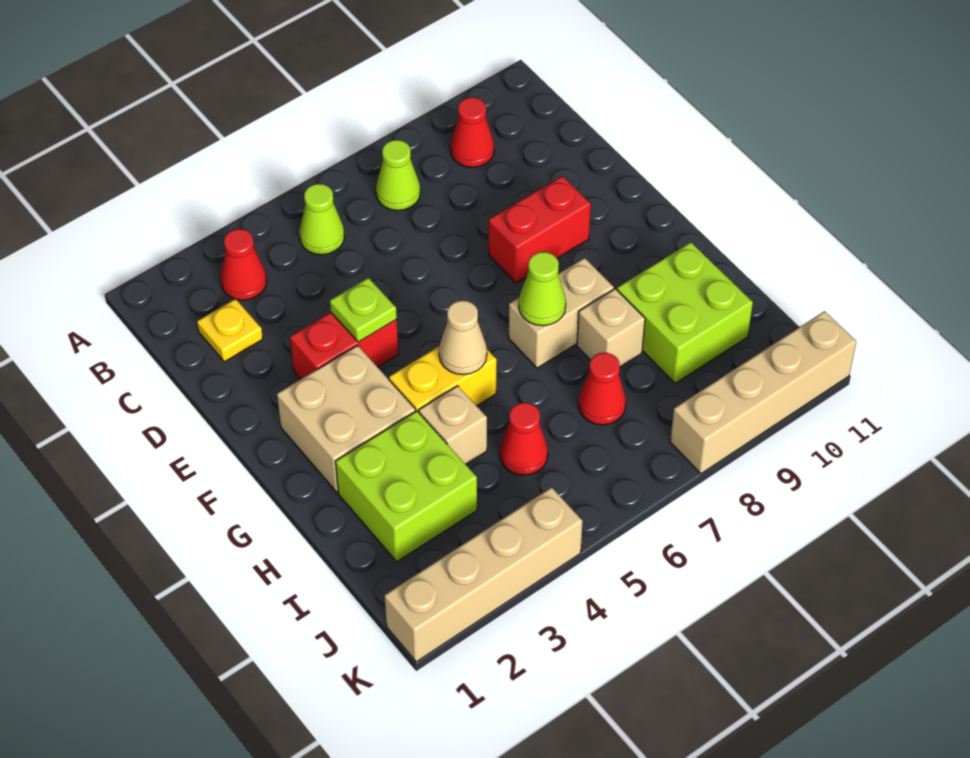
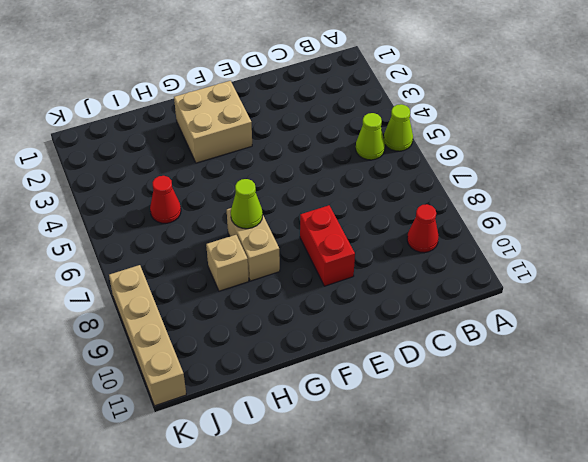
lime 1x1 cone [384,104,413,151] -> lime 1x1 cone moved to [376,140,420,210]
none -> red 1x1 cone [220,229,267,300]
none -> yellow 1x1 plate [197,299,263,362]
none -> red 1x2 brick [290,312,398,379]

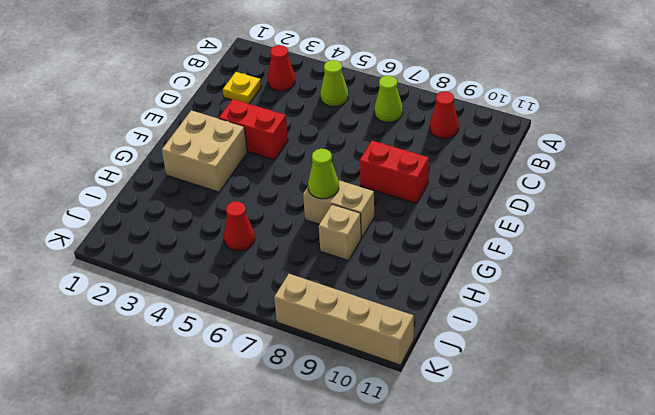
none -> yellow 1x2 brick [389,346,497,412]
none -> lime 2x2 brick [335,411,477,562]
none -> tan 1x1 brick [419,386,487,464]

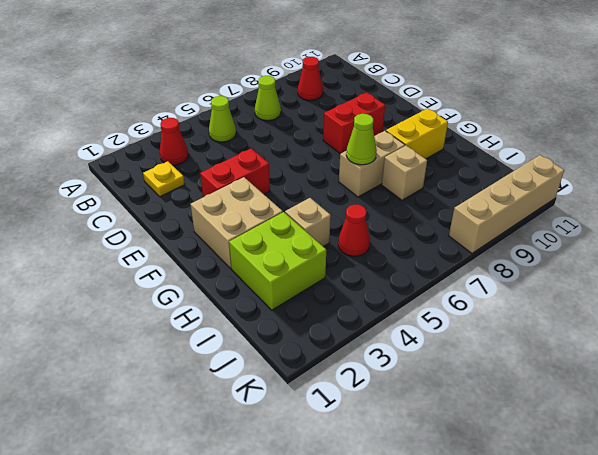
yellow 1x2 brick [386,108,448,159] -> yellow 1x2 brick moved to [389,346,497,412]
none -> lime 2x2 brick [617,242,753,383]
none -> red 1x1 cone [578,353,626,425]
none -> tan 1x4 brick [384,487,583,662]

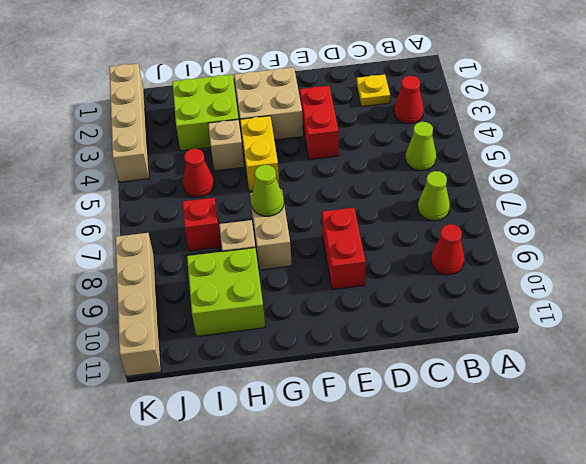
red 1x1 brick [183,198,221,251] -> red 1x1 cone [578,353,626,425]
none -> lime 1x1 plate [330,278,397,342]
none -> tan 1x1 cone [439,300,487,375]

